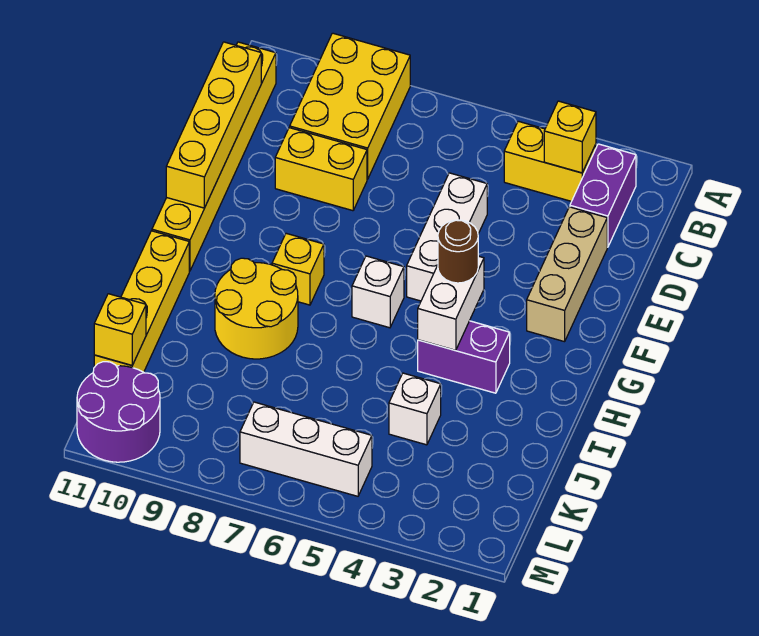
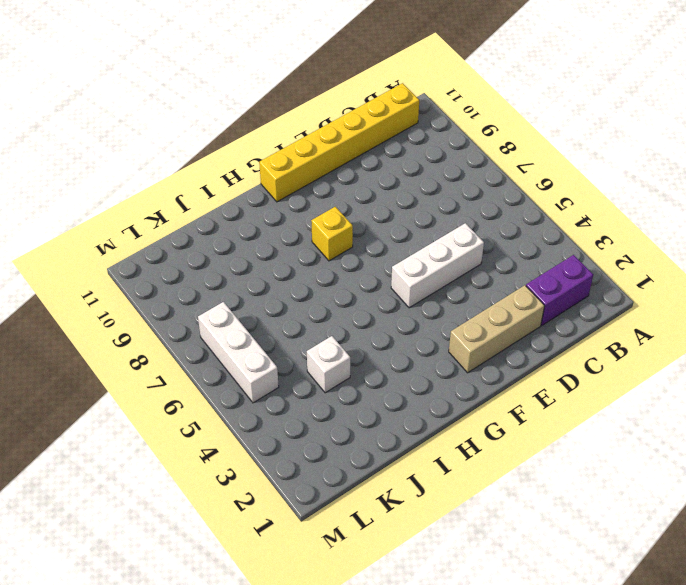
none -> yellow 2x3 brick [290,33,410,179]
none -> yellow 1x2 brick [504,121,596,201]
none -> yellow 1x2 brick [275,128,367,211]

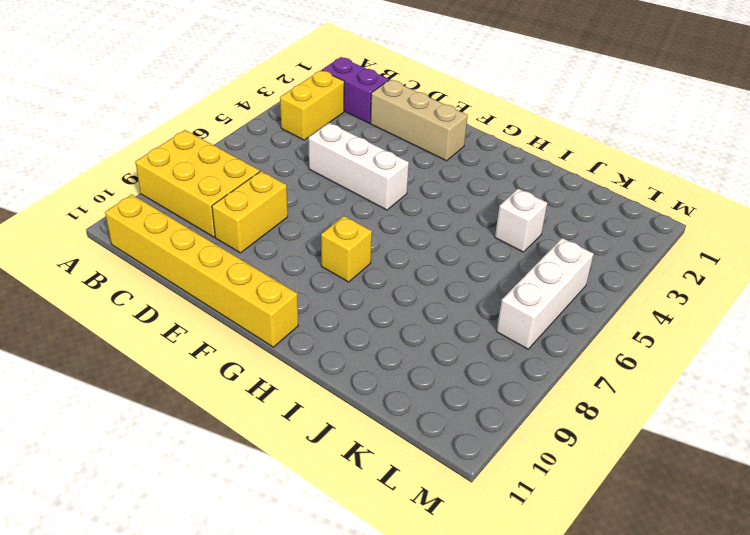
none -> white 1x1 brick [352,256,404,328]
none -> purple 1x2 brick [418,321,510,393]
none -> yellow 2x2 round brick [215,258,298,359]

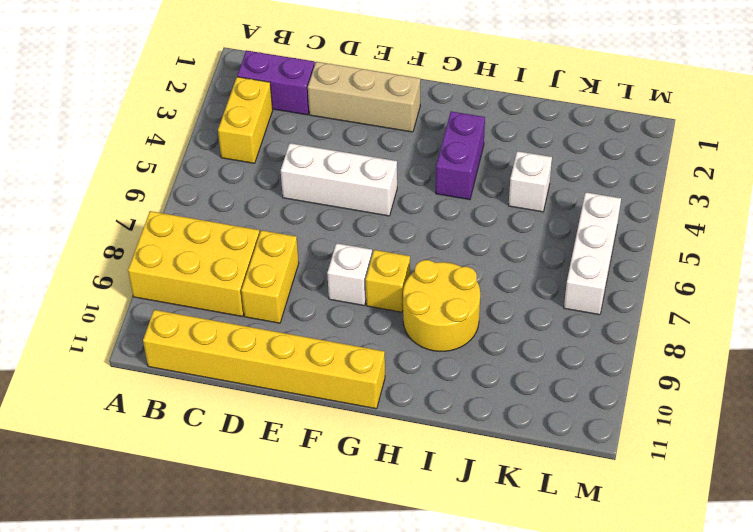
white 1x1 brick [327,243,372,306] -> white 1x1 brick moved to [352,256,404,328]
none -> yellow 1x4 brick [94,231,189,372]
none -> purple 2x2 round brick [77,362,160,462]
none -> yellow 1x1 brick [544,101,596,173]

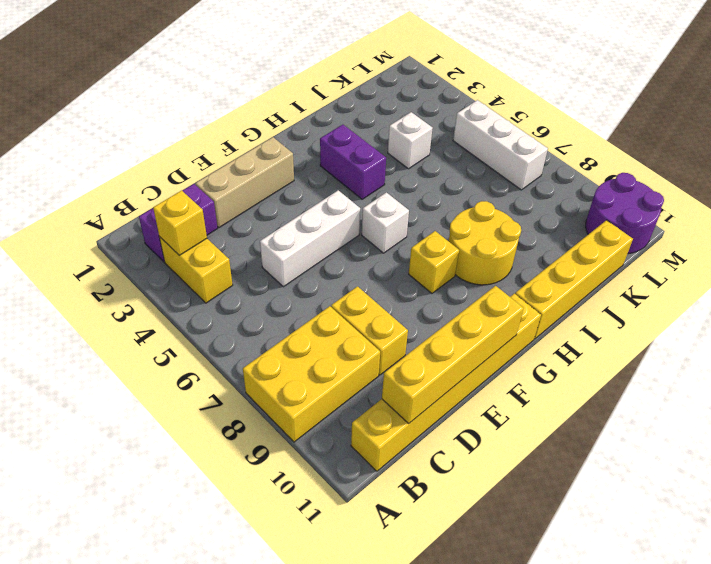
none -> white 1x2 brick [418,256,484,350]
none -> yellow 1x1 brick [94,294,146,365]
none -> brown 1x1 round brick [438,220,478,283]

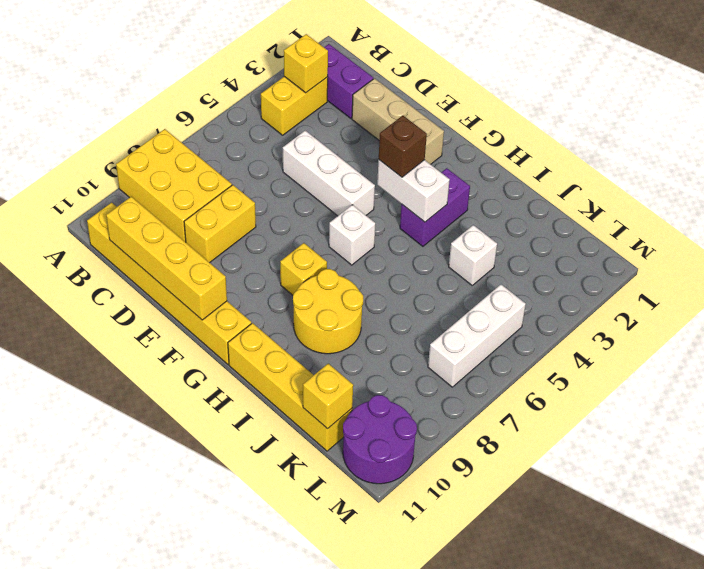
brown 1x1 brick [379,116,427,177] -> brown 1x1 round brick [438,220,478,283]

